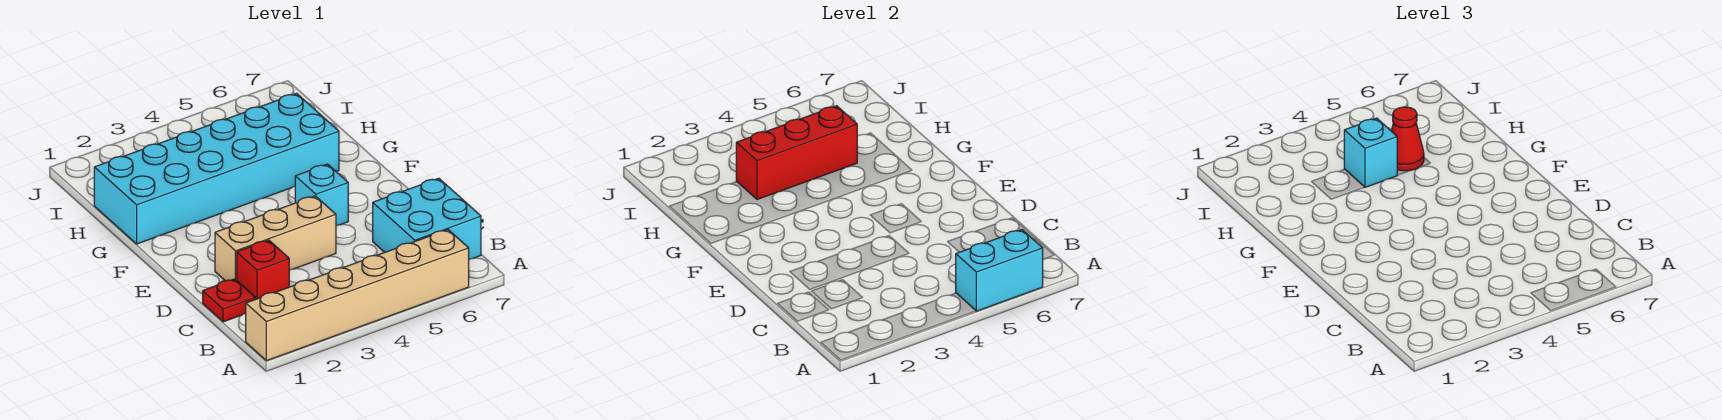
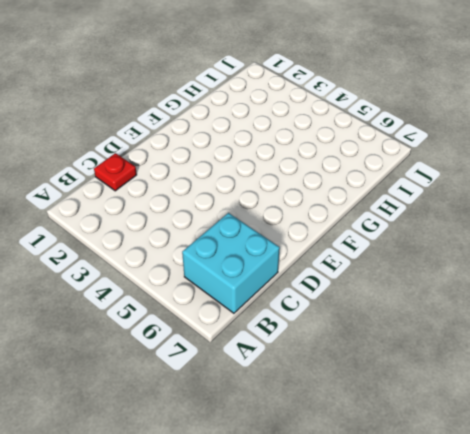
none -> tan 1x6 brick [246,230,469,361]
none -> red 1x1 brick [237,240,289,299]

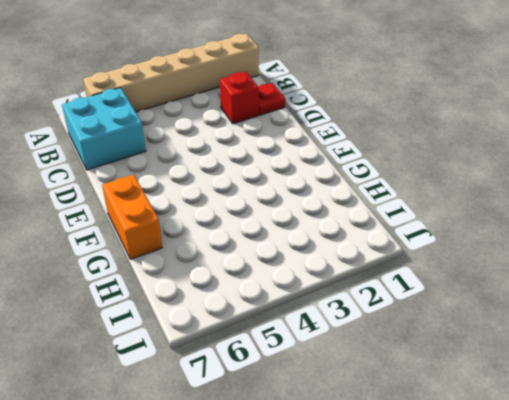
orange 1x2 brick [102,174,162,259] -> none
none -> tan 1x3 brick [215,196,336,281]
none -> cyan 1x1 brick [295,164,348,226]

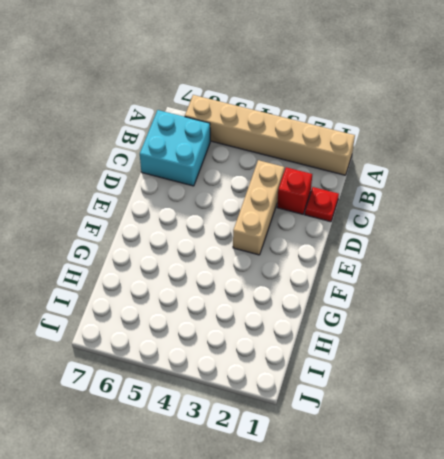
tan 1x3 brick [233,160,284,255] -> tan 1x3 brick turned to [215,196,336,281]
none -> cyan 1x1 brick [295,164,348,226]
none -> cyan 2x6 brick [94,93,339,244]

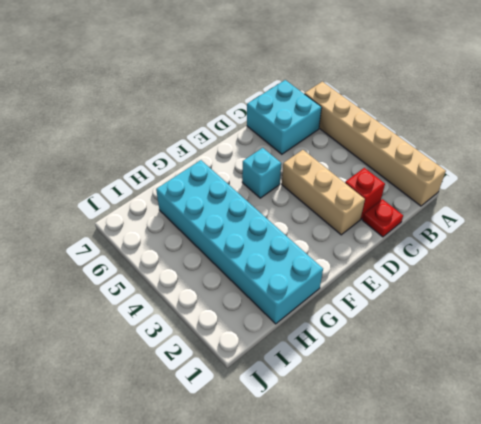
none -> cyan 1x2 brick [956,230,1043,311]
none -> red 1x3 brick [736,106,857,199]

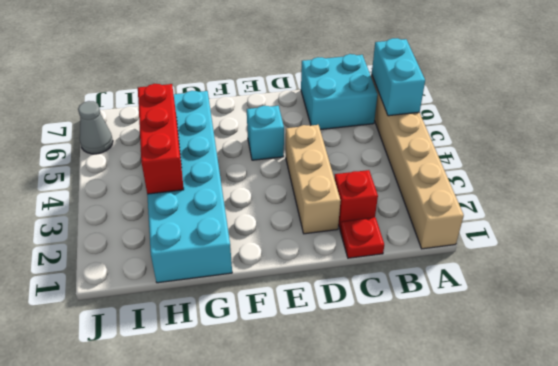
grey 1x1 cone [78,101,113,154] -> none
none -> cyan 1x1 brick [1344,118,1397,187]
none -> red 1x1 cone [1391,107,1424,171]

